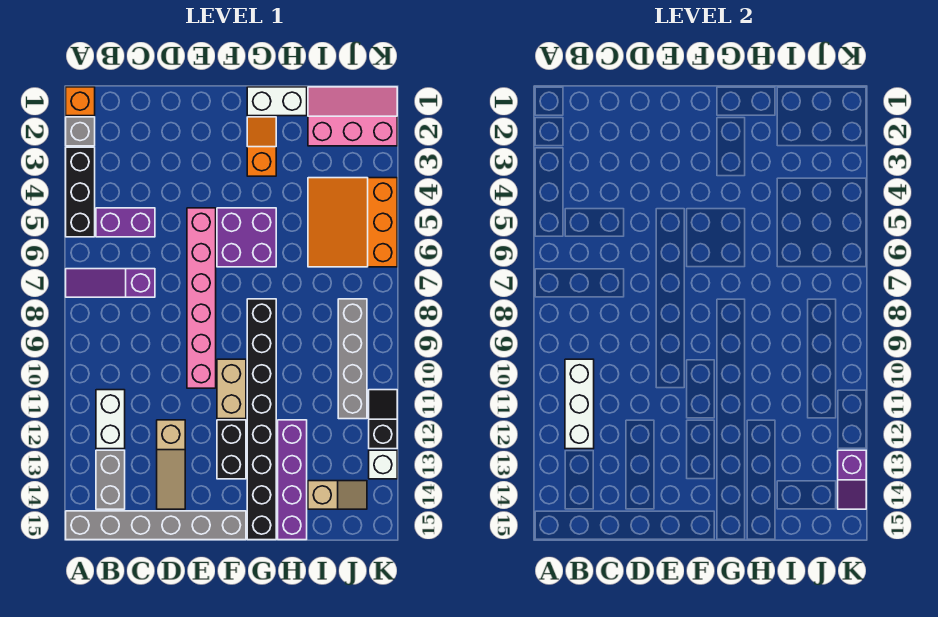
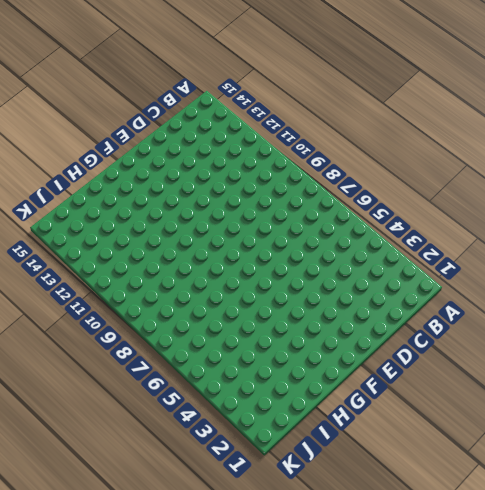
none -> orange 1x1 brick [66,87,95,116]
none -> grey 1x1 brick [66,117,95,146]
none -> black 1x3 brick [66,147,95,237]

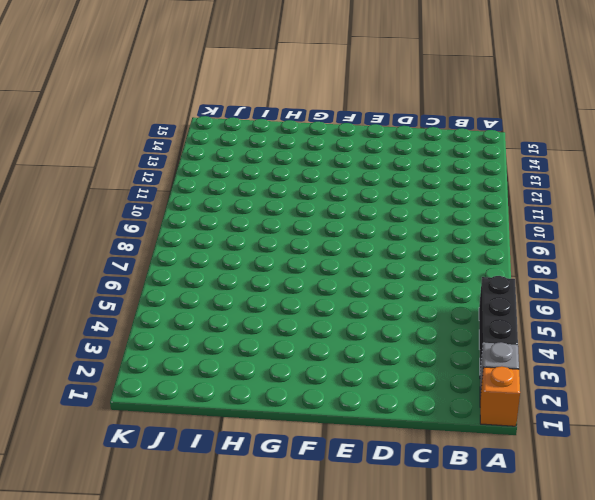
none -> purple 1x3 slope [66,269,155,297]
none -> grey 1x6 brick [66,511,246,540]
none -> purple 1x2 brick [96,208,155,237]

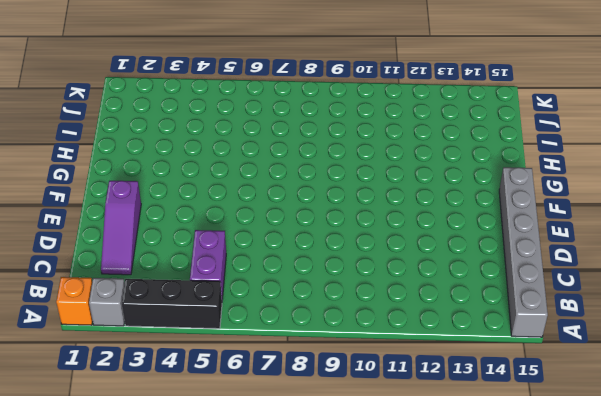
purple 1x3 slope [101,181,141,275] -> purple 1x3 slope moved to [66,269,155,297]
none -> white 1x2 brick [96,390,125,449]
none -> grey 1x2 brick [96,450,125,509]
none -> tan 1x3 slope [157,420,185,509]

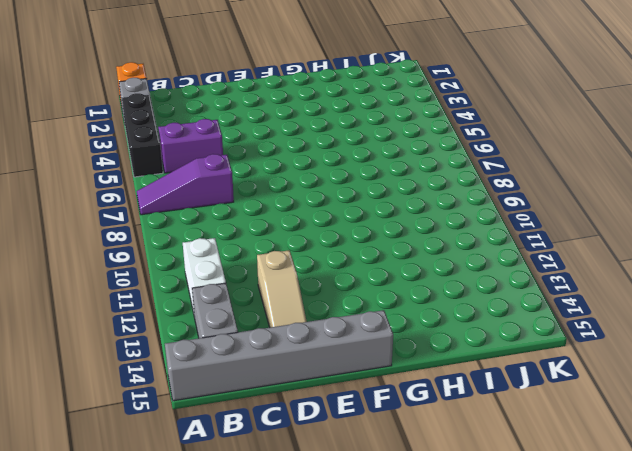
none -> pink 1x6 brick [187,208,216,388]
none -> purple 2x2 brick [217,208,276,267]
none -> tan 1x2 brick [217,359,246,419]

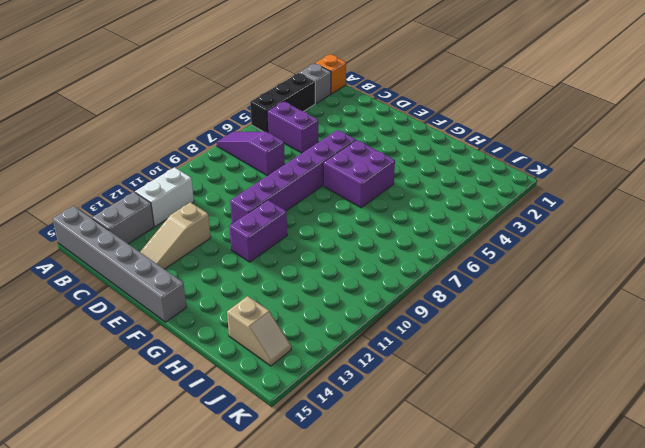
purple 1x6 brick [230,130,356,224] -> pink 1x6 brick [187,208,216,388]
purple 1x2 brick [229,200,287,262] -> tan 1x2 brick [217,359,246,419]
none -> black 1x2 brick [217,420,246,479]
none -> white 1x2 brick [247,87,307,116]
none -> orange 1x2 slope [247,117,276,176]

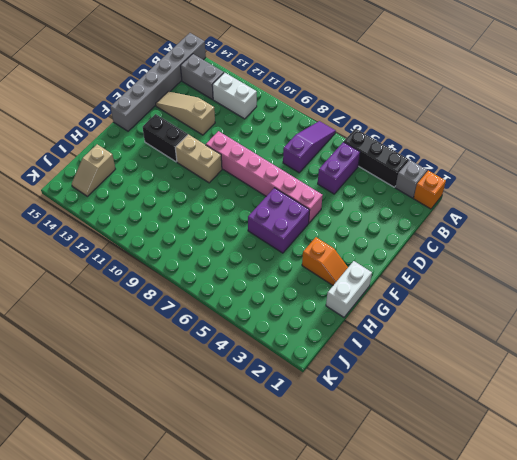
none -> black 1x8 brick [247,299,276,540]
none -> purple 1x4 brick [278,420,307,540]
none -> pink 2x3 slope [308,87,397,146]

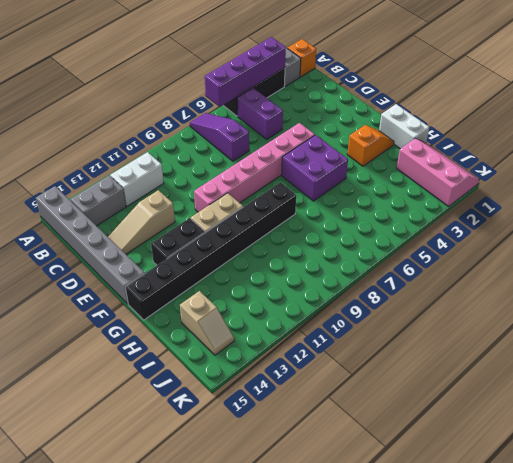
purple 1x4 brick [205,37,286,107] -> purple 1x4 brick moved to [278,420,307,540]
none -> orange 3x3 slope [308,178,397,267]
none -> grey 1x4 brick [338,299,367,419]
none -> black 1x2 slope [369,390,397,449]

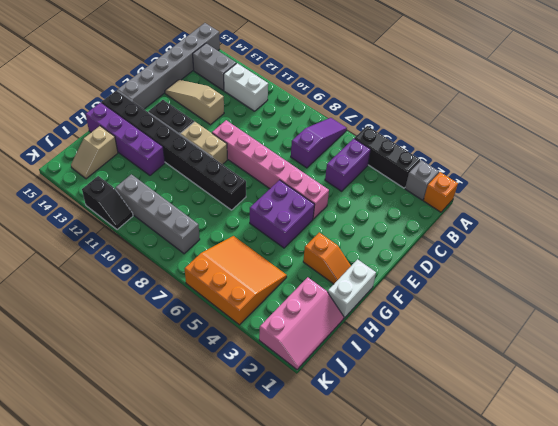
none -> white 1x1 brick [369,450,397,479]
none -> white 1x3 brick [565,359,594,449]
none -> purple 1x2 slope [838,450,866,509]

